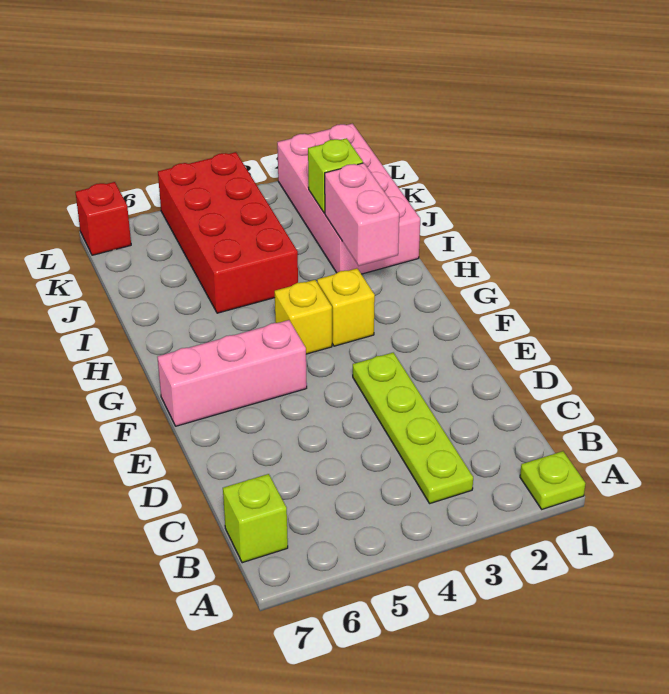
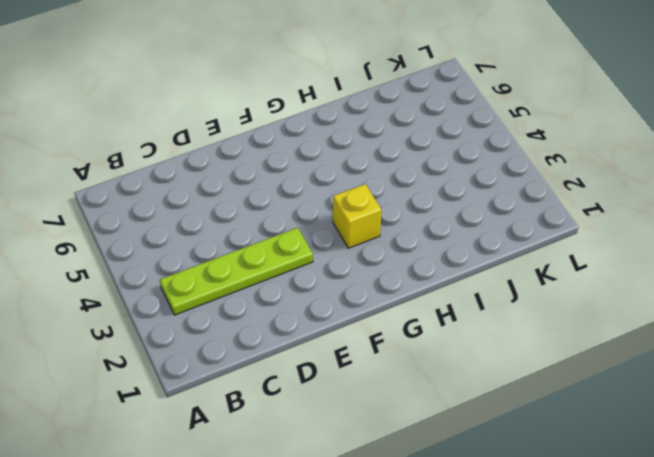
none -> lime 1x1 plate [520,451,586,509]
none -> lime 1x1 brick [223,474,288,563]

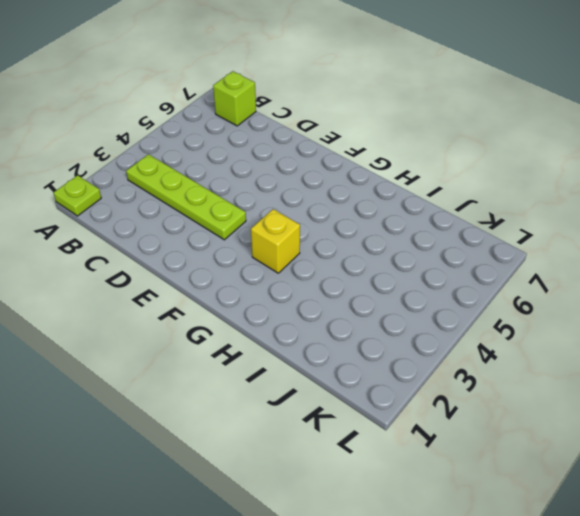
none -> pink 1x3 brick [157,320,307,426]
none -> yellow 1x1 brick [275,280,332,354]

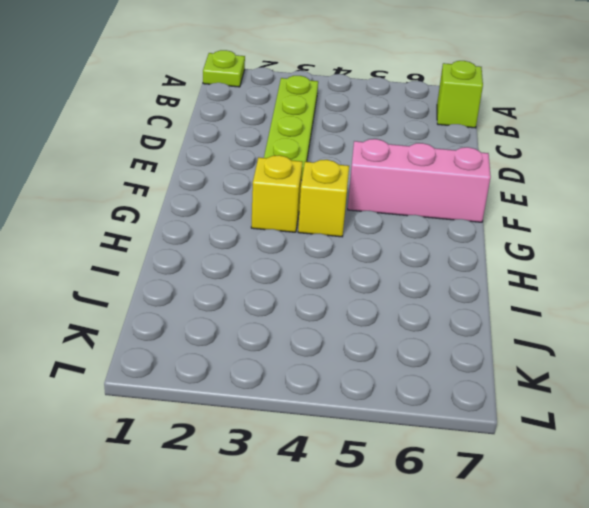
none -> pink 2x4 brick [277,124,420,274]
none -> red 2x4 brick [158,152,298,313]

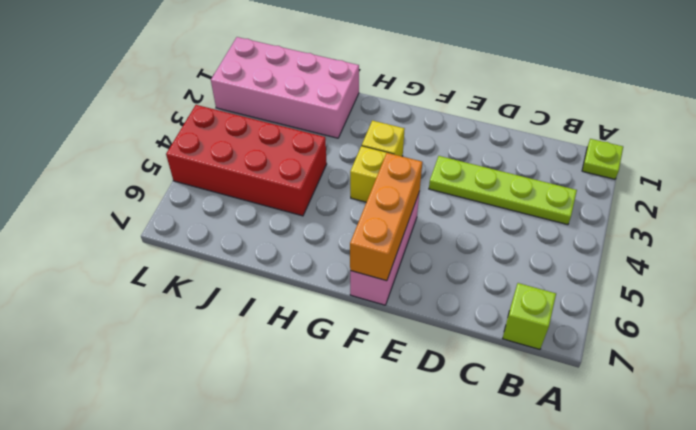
orange 1x3 brick [350,153,422,281] -> none
none -> red 1x1 brick [75,182,131,255]
none -> pink 1x2 brick [325,163,399,266]

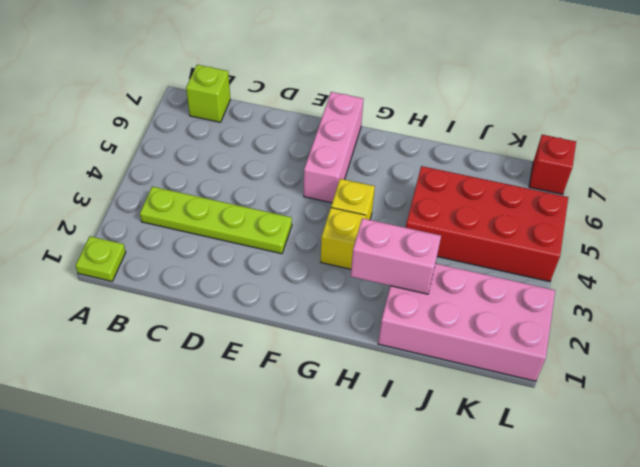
none -> lime 1x1 brick [308,138,363,213]

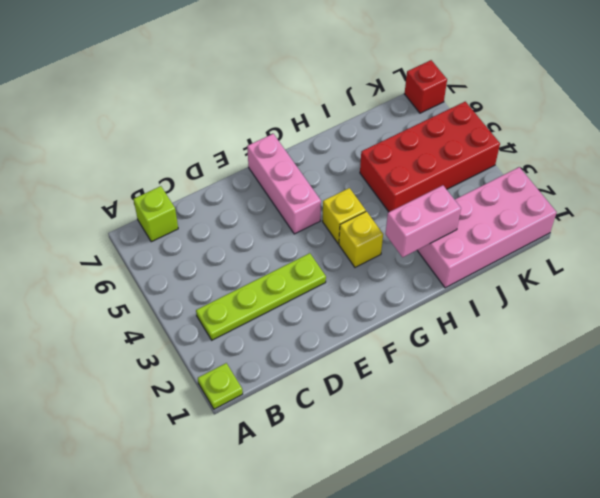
none -> lime 1x1 brick [308,138,363,213]

